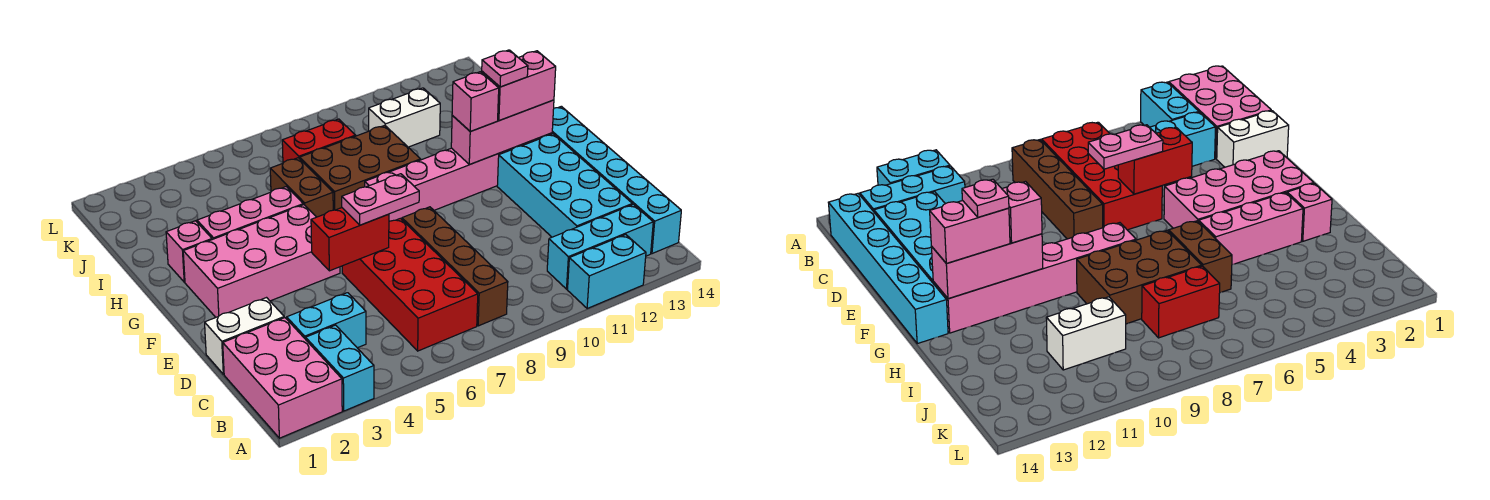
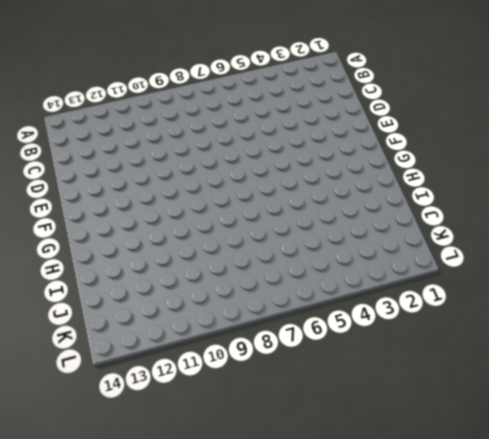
none -> pink 2x3 brick [223,318,342,438]
none -> cyan 1x2 brick [306,325,374,411]
none -> cyan 1x2 brick [568,235,646,309]

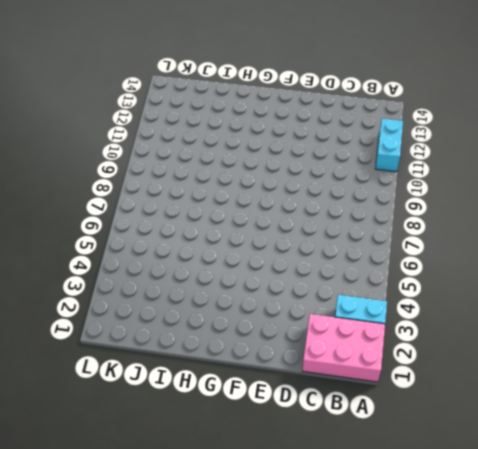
none -> red 2x4 brick [342,218,478,351]
none -> brown 1x4 brick [402,207,508,326]
none -> cyan 1x3 brick [547,204,653,289]

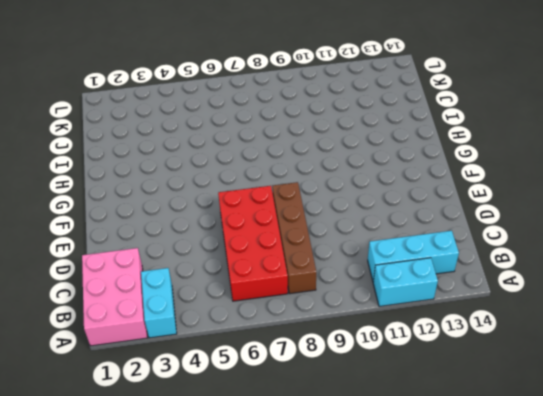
none -> cyan 1x6 brick [552,106,681,254]
none -> cyan 1x2 brick [287,293,366,348]
none -> cyan 2x4 brick [497,134,632,237]

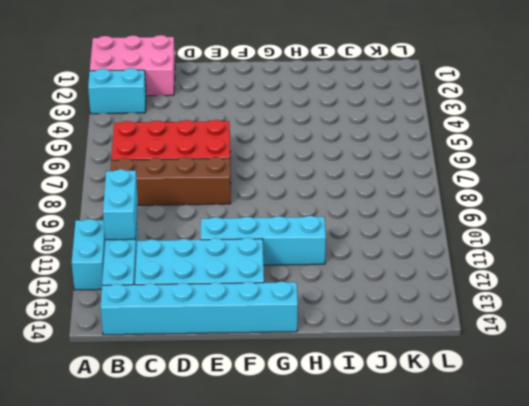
cyan 1x2 brick [103,169,138,240] -> cyan 1x2 brick moved to [287,293,366,348]
cyan 1x4 brick [201,216,326,265] -> pink 1x6 brick [365,133,552,221]
none -> white 1x2 brick [205,298,284,374]
none -> pink 2x4 brick [183,205,340,317]
none -> pink 1x1 brick [166,221,212,282]

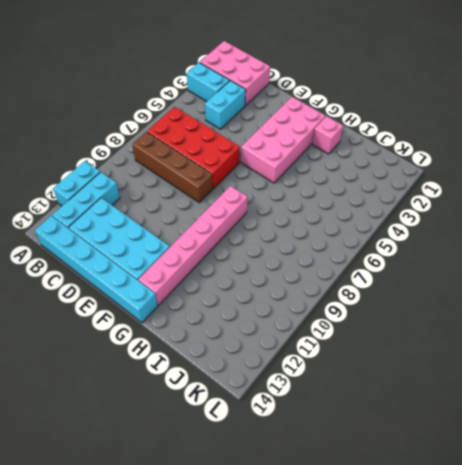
none -> white 1x2 brick [205,298,284,374]
none -> pink 1x3 brick [197,187,303,240]
none -> brown 1x2 brick [270,158,333,217]

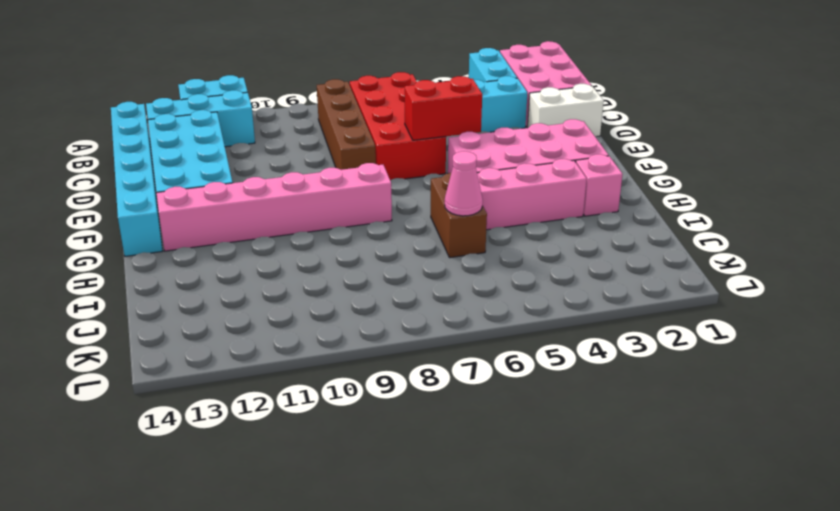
pink 1x1 cone [445,151,483,216] -> none
none -> brown 2x3 brick [300,125,421,210]
none -> red 1x2 brick [282,119,356,163]
none -> white 1x2 brick [369,88,440,147]

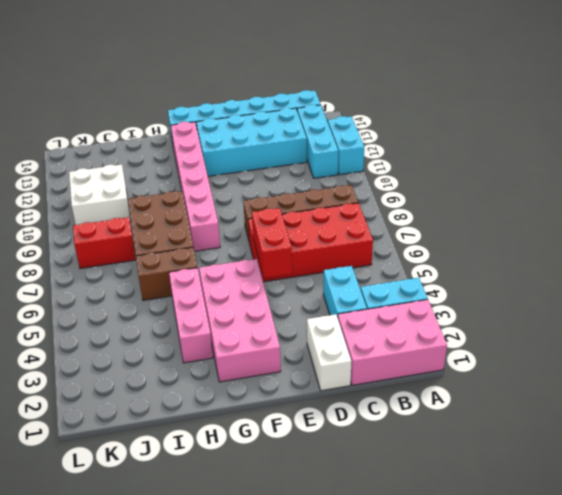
red 1x2 brick [73,217,136,269] -> red 1x2 brick turned to [282,119,356,163]
white 2x2 brick [69,164,130,225] -> white 1x2 brick [369,88,440,147]
none -> pink 1x1 brick [166,221,212,282]
none -> pink 1x3 brick [451,100,554,164]
none -> pink 1x2 plate [342,174,419,225]

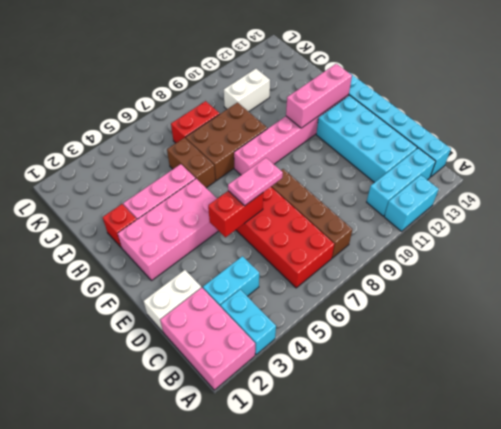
red 1x1 brick [103,204,137,248] -> pink 1x1 brick [166,221,212,282]
none -> pink 1x1 brick [452,72,499,131]
none -> pink 1x2 brick [482,51,556,121]
none -> pink 1x1 plate [482,50,528,87]

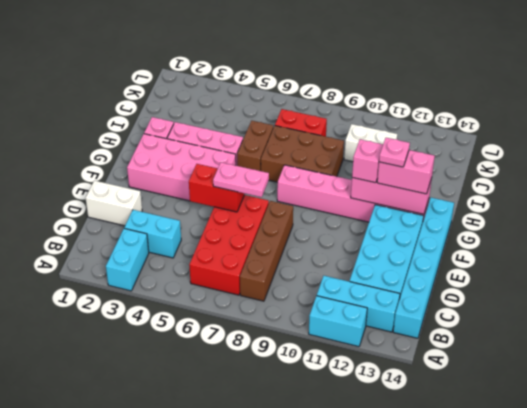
none -> pink 2x3 brick [223,318,342,438]

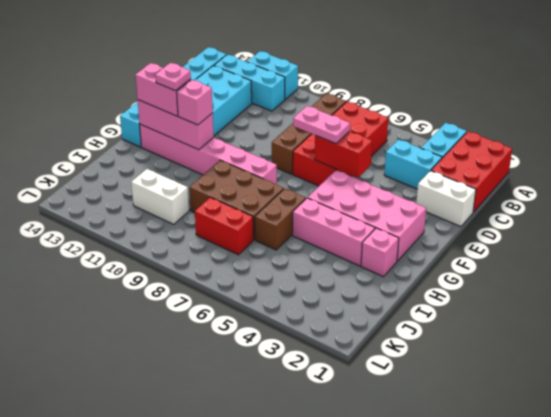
red 2x3 brick [431,131,512,212] -> pink 2x3 brick [223,318,342,438]

